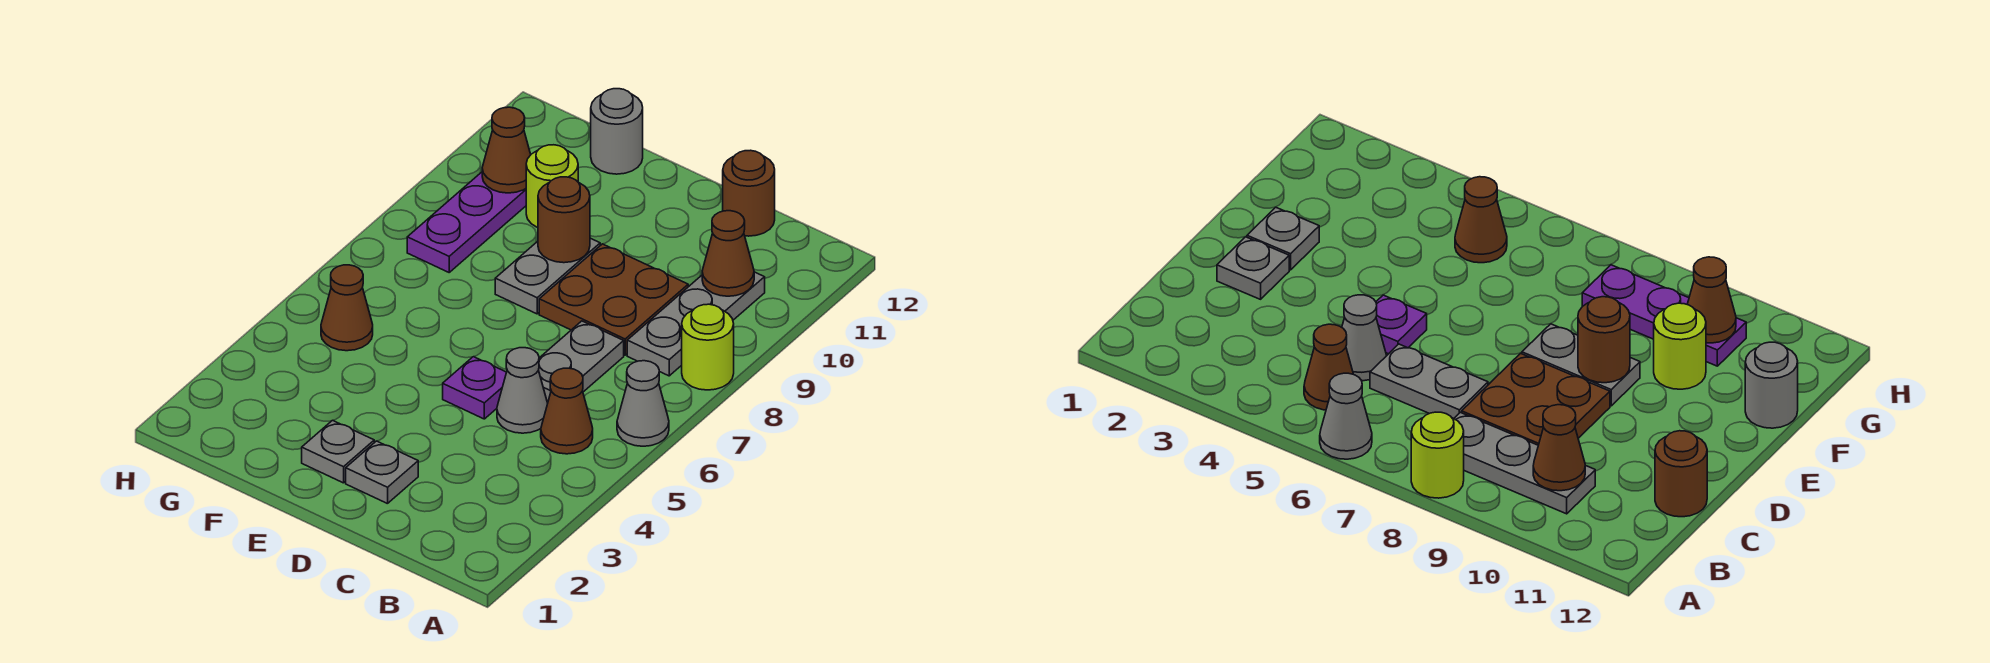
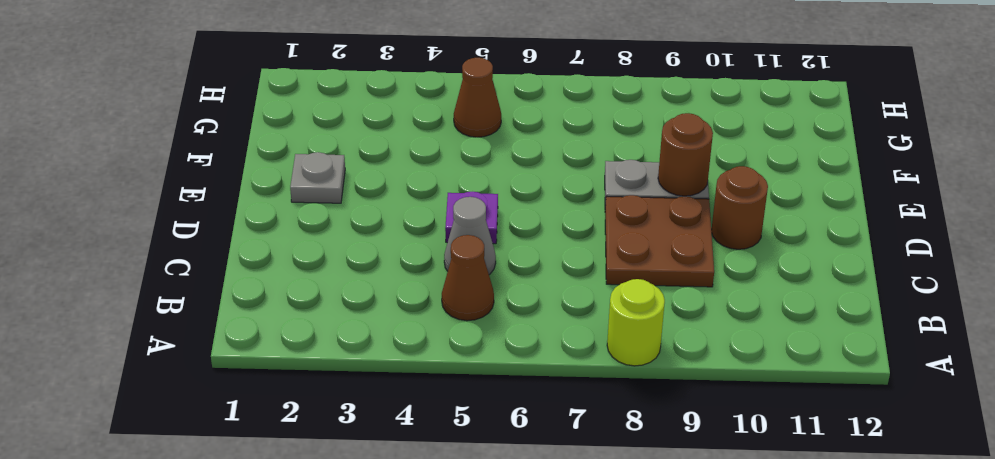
brown 1x1 round brick [711,166,768,249] -> brown 1x1 round brick moved to [723,150,775,236]
none -> grey 1x1 cone [617,361,669,446]
none -> grey 1x3 plate [627,272,765,376]
none -> grey 1x2 plate [539,321,624,403]

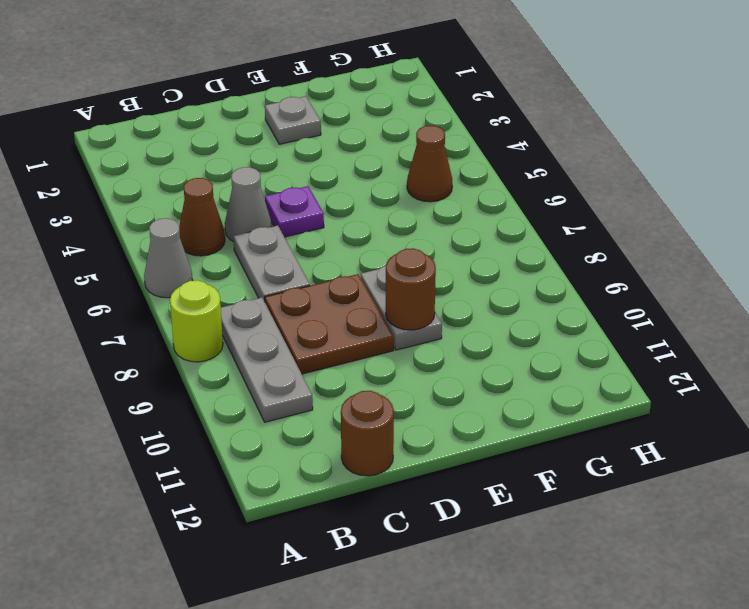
none -> grey 1x1 plate [346,441,418,504]
none -> lime 1x1 round brick [526,145,578,228]
none -> grey 1x1 round brick [591,89,643,174]

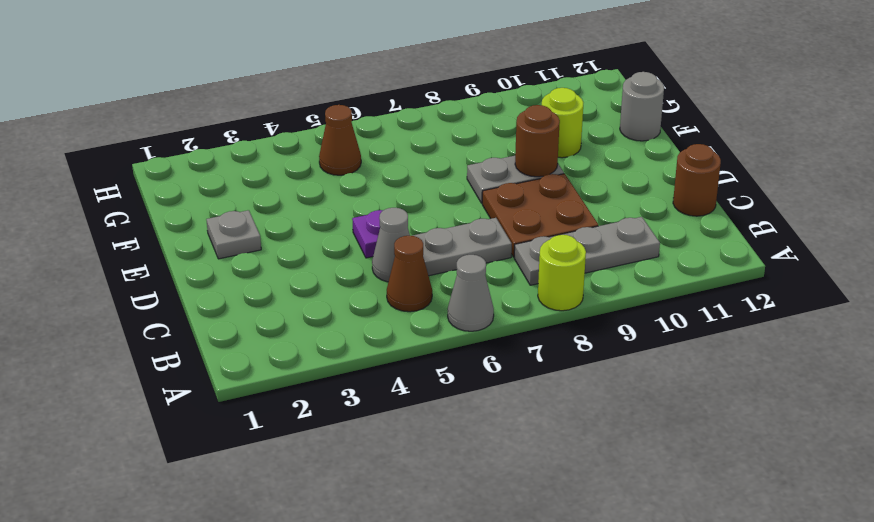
none -> grey 1x1 plate [346,441,418,504]
none -> purple 1x3 plate [407,172,526,272]
none -> brown 1x1 cone [702,211,754,296]

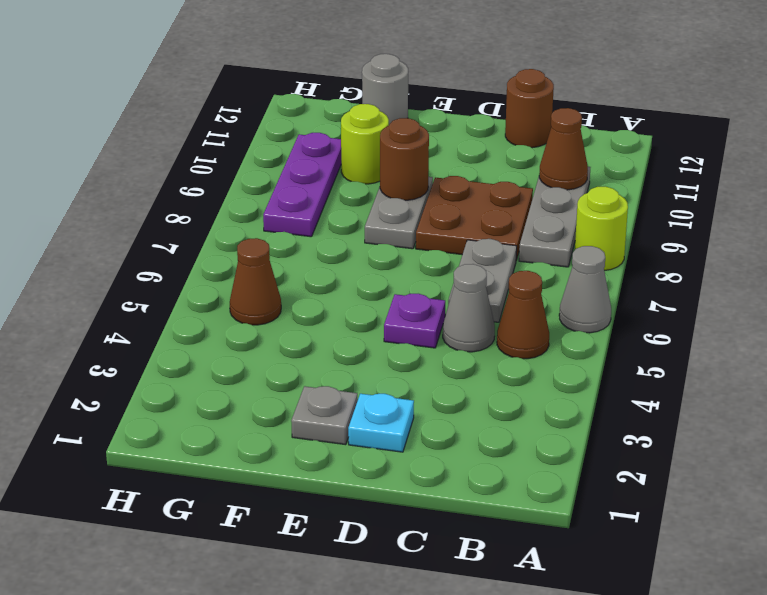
cyan 1x1 plate [348,394,414,452] -> grey 1x1 plate [346,441,418,504]
none -> brown 1x1 cone [482,107,531,193]

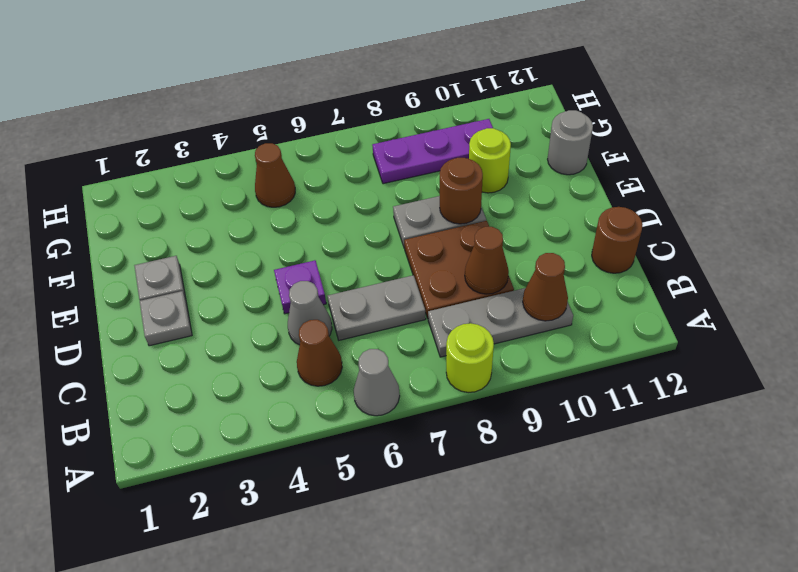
brown 1x1 cone [465,227,509,294] -> brown 1x1 cone moved to [482,107,531,193]

